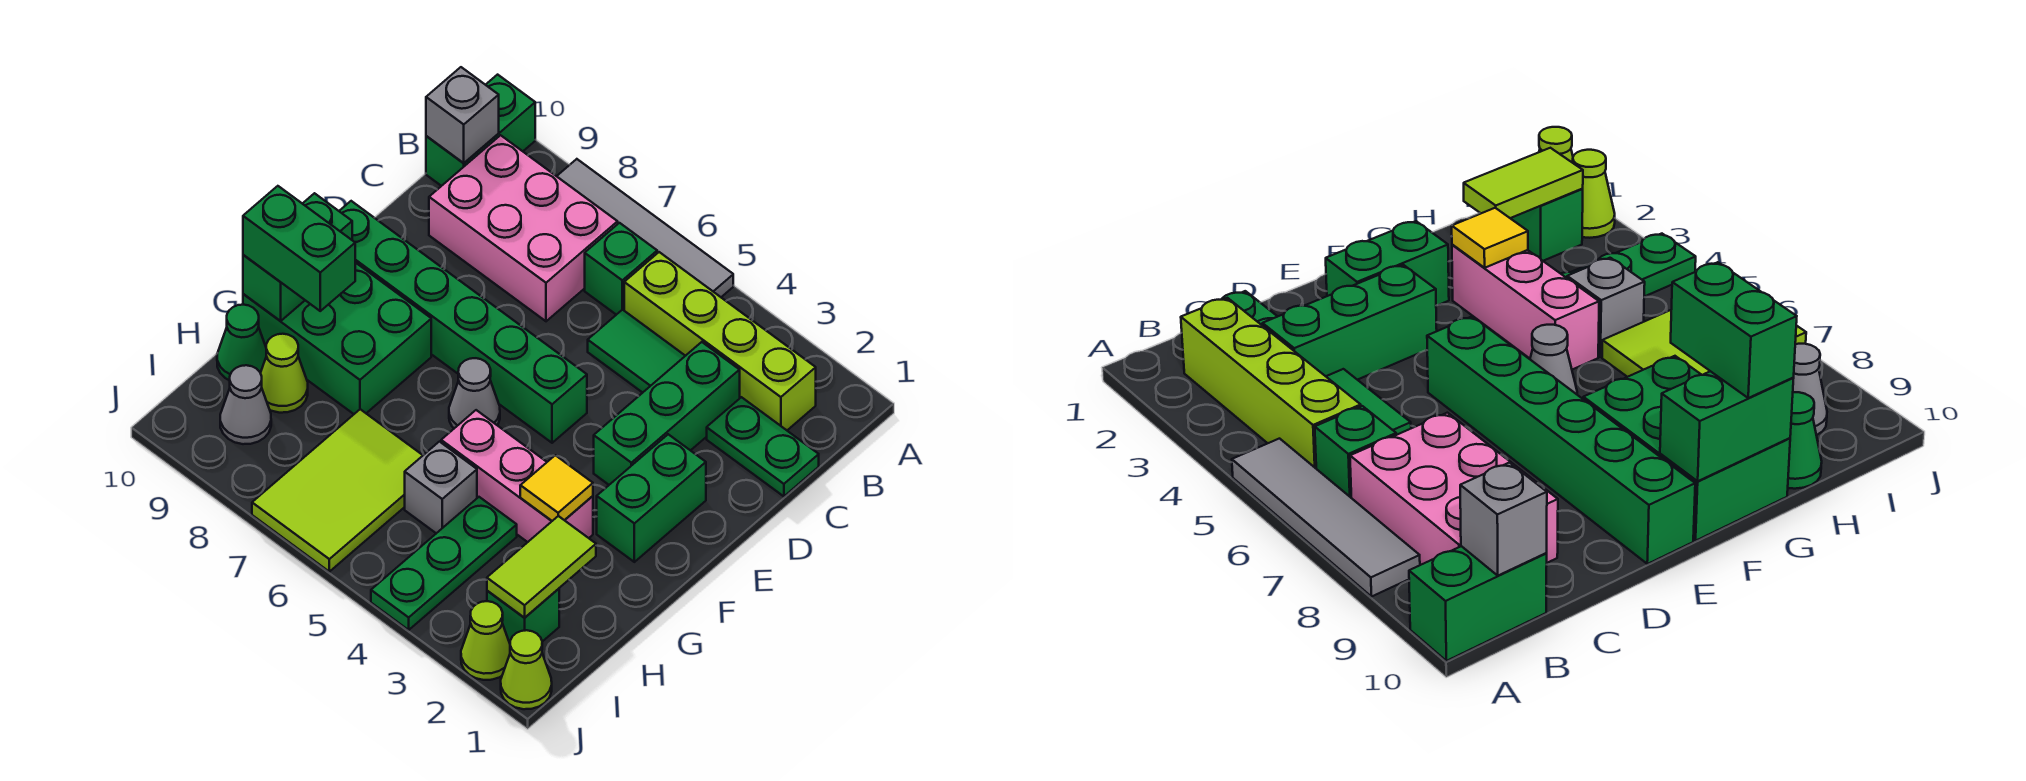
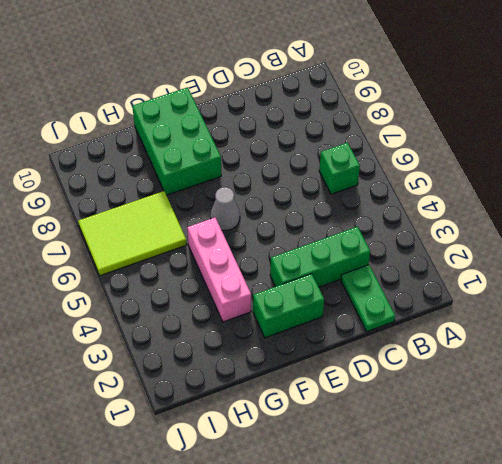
none -> grey 1x4 tile [557,159,733,297]
none -> green 1x2 brick [426,75,535,186]
none -> lime 1x4 brick [624,252,816,430]

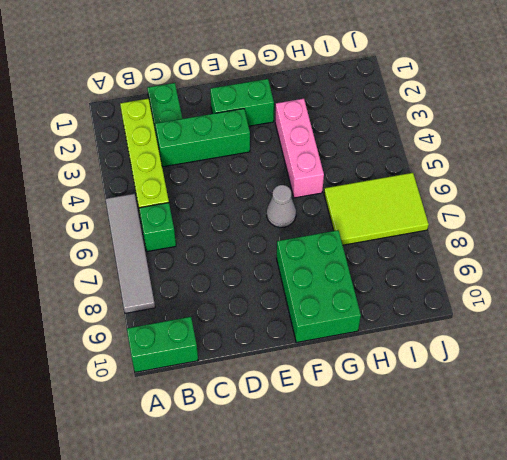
none -> pink 2x3 brick [429,135,618,321]
none -> green 1x2 tile [588,310,685,393]
none -> green 1x6 brick [339,201,587,443]

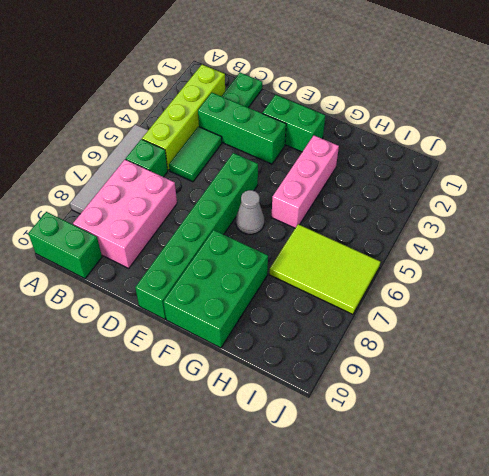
none -> green 1x3 plate [371,497,517,630]
none -> grey 1x1 brick [405,442,477,533]
none -> lime 1x1 cone [261,334,308,413]

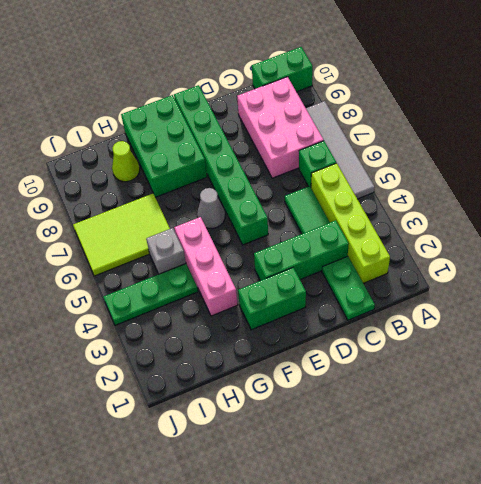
none -> green 1x1 cone [217,305,266,380]
none -> green 1x1 brick [487,589,559,643]
none -> grey 1x1 cone [220,365,271,444]

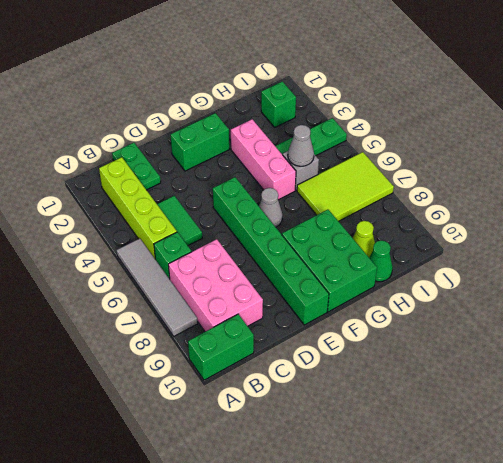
grey 1x1 cone [288,125,314,166] -> grey 1x1 cone moved to [220,365,271,444]
none -> green 1x3 brick [594,342,740,485]
none -> lime 1x1 cone [501,630,552,709]
none -> lime 1x1 cone [461,601,510,680]

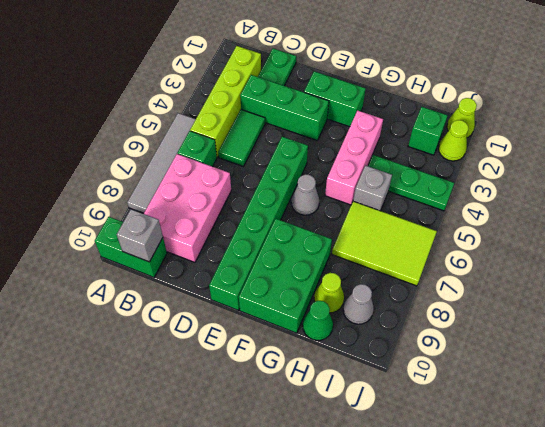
none -> green 1x2 brick [243,193,352,321]
none -> yellow 1x1 tile [520,455,593,521]
none -> lime 1x2 tile [487,516,596,618]

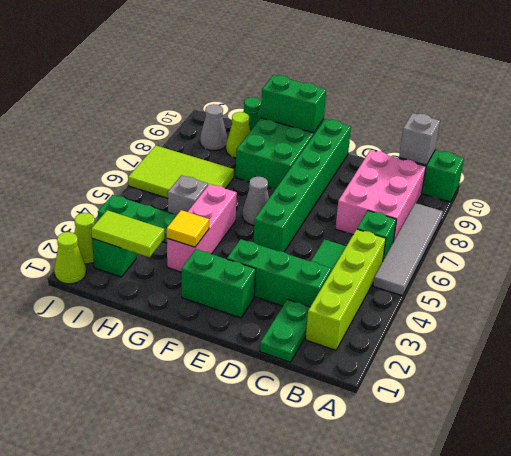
none -> green 1x2 brick [243,186,355,311]

